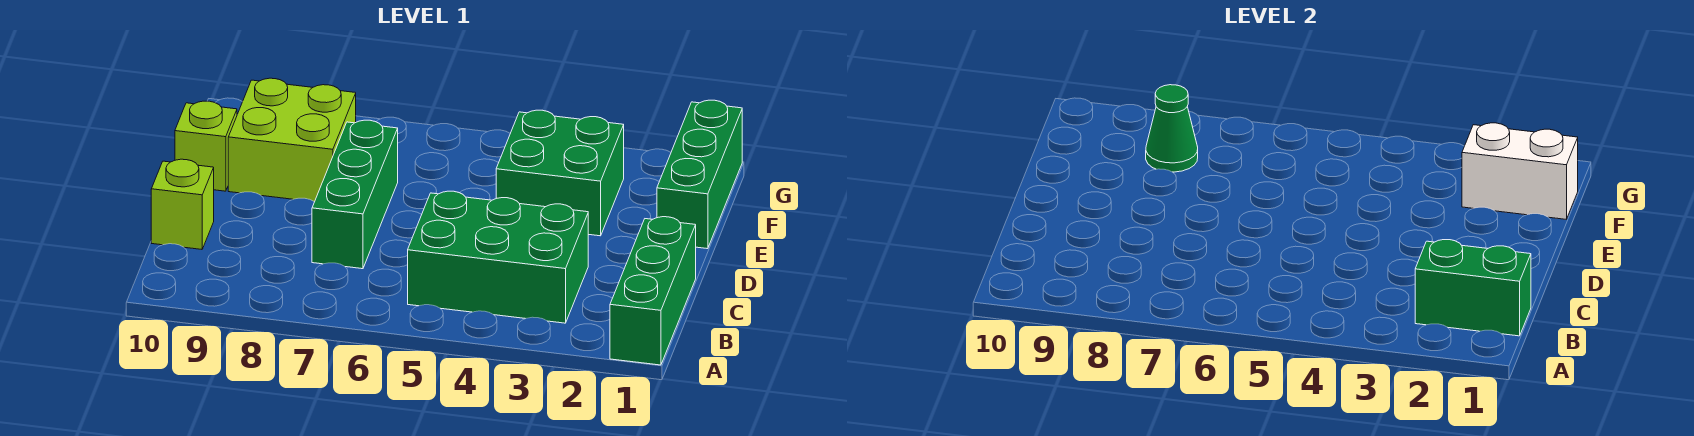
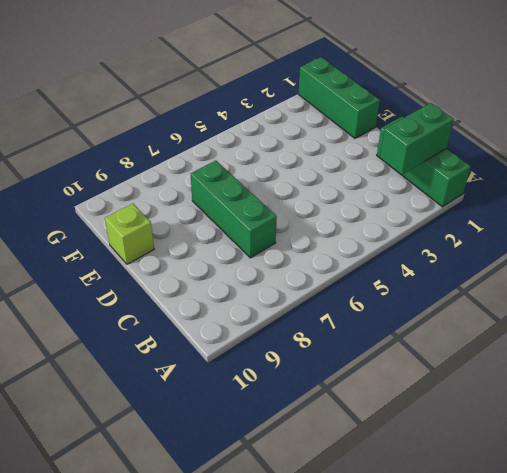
none -> green 2x3 brick [408,191,588,323]
none -> lime 1x1 brick [151,159,214,249]

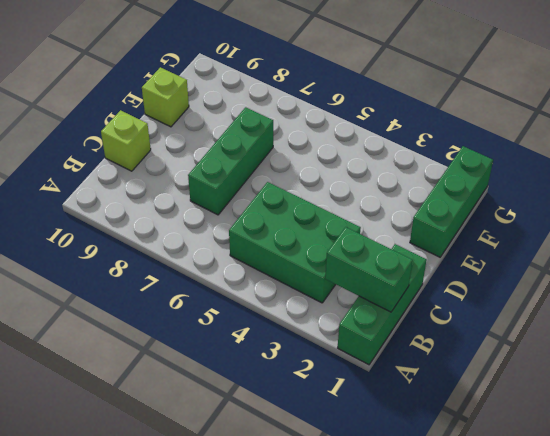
none -> green 2x2 brick [496,110,624,236]
none -> lime 2x2 brick [228,78,356,202]

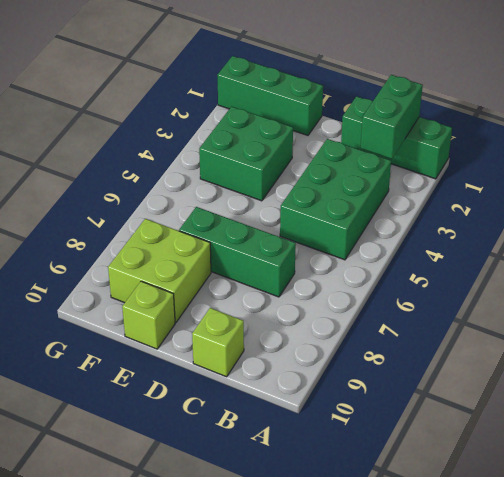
none -> white 1x2 brick [1462,123,1578,219]
none -> green 1x1 cone [1146,85,1198,172]

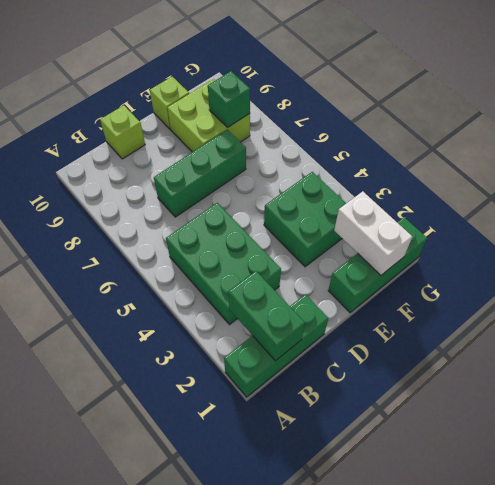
green 1x1 brick [208,71,250,127] -> green 1x1 cone [1146,85,1198,172]

